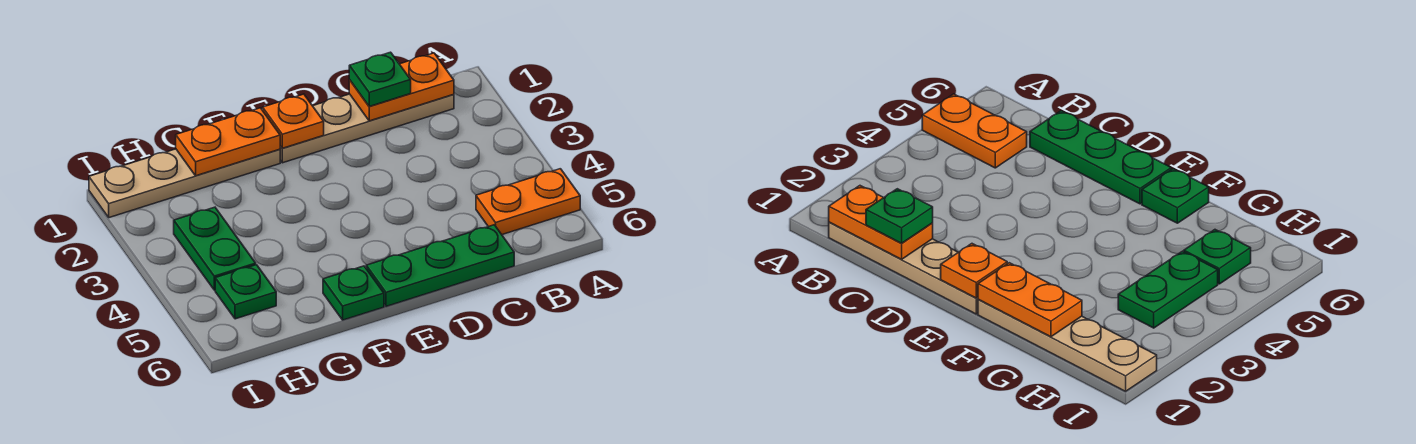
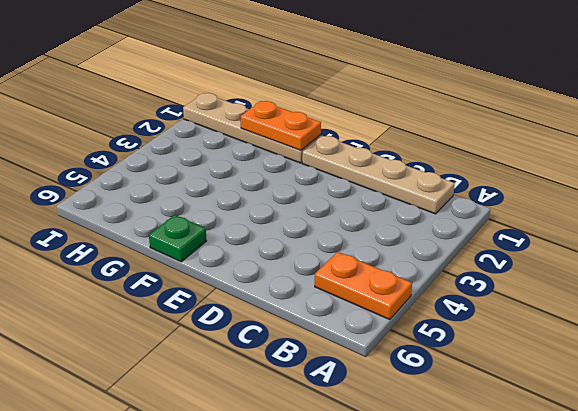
none -> green 1x3 plate [366,225,514,306]
none -> green 1x2 plate [174,207,256,290]

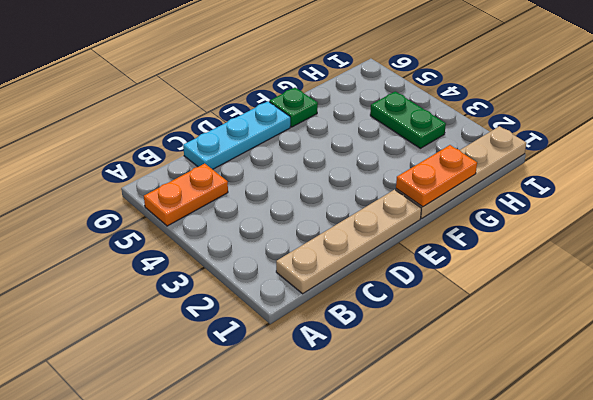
cyan 1x3 plate [183,101,290,169] -> green 1x3 plate [366,225,514,306]
none -> green 1x1 plate [215,265,276,319]
none -> orange 1x2 plate [349,53,454,121]

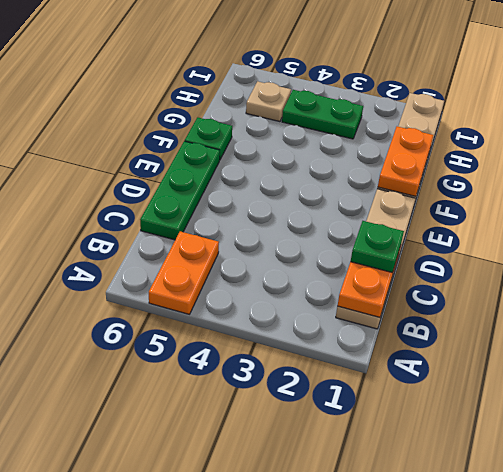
tan 1x1 plate [246,81,291,122] -> green 1x1 plate [215,265,276,319]
none -> orange 1x1 plate [263,94,324,148]

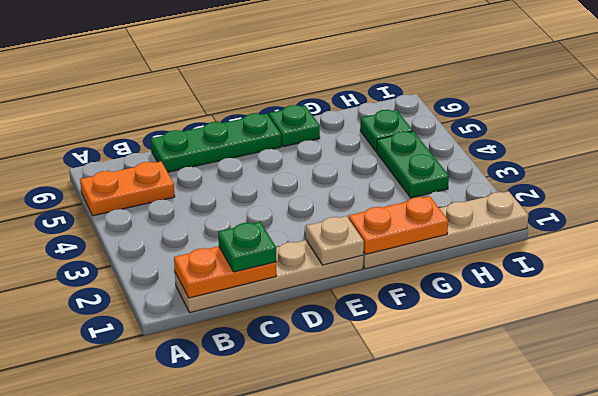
tan 1x1 plate [306,216,364,265] -> orange 1x1 plate [263,94,324,148]

